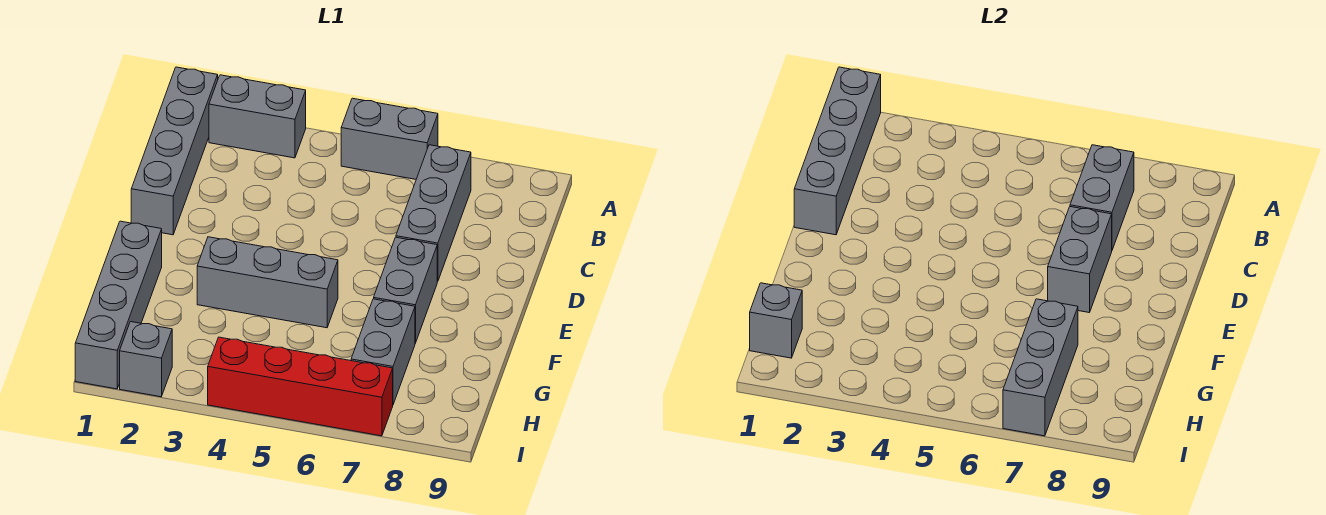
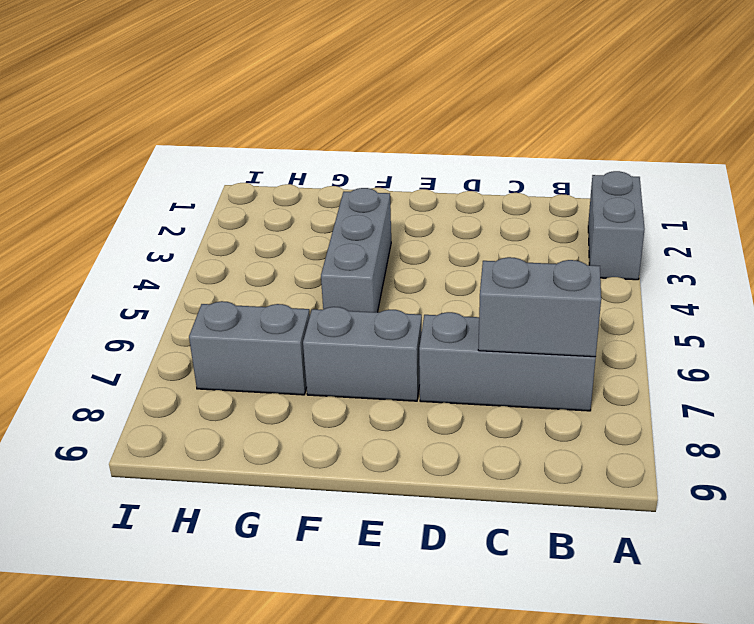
none -> grey 1x4 brick [131,67,218,235]
none -> grey 1x2 brick [341,98,438,179]
none -> grey 1x4 brick [75,221,162,389]

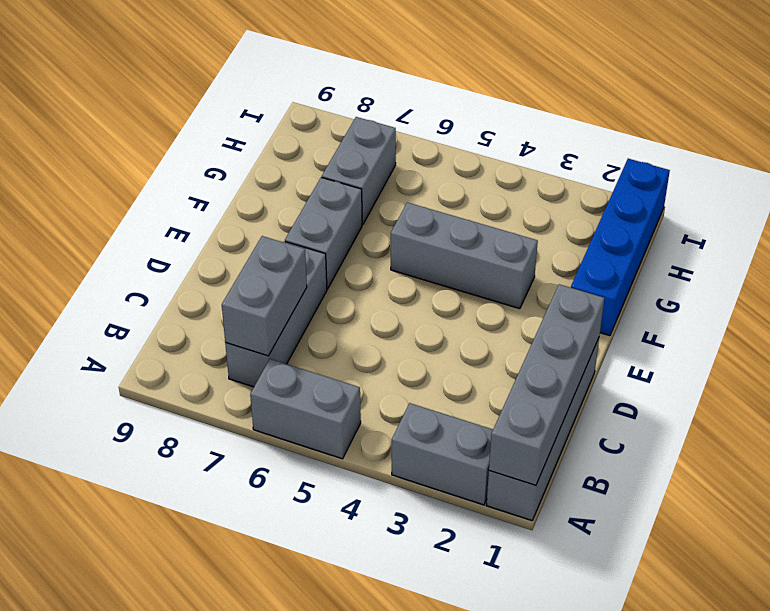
blue 1x4 brick [571,159,670,336] -> grey 1x4 brick [75,221,162,389]
none -> grey 1x1 brick [120,322,172,397]
none -> red 1x4 brick [208,337,393,436]
none -> grey 1x2 brick [1048,207,1112,313]

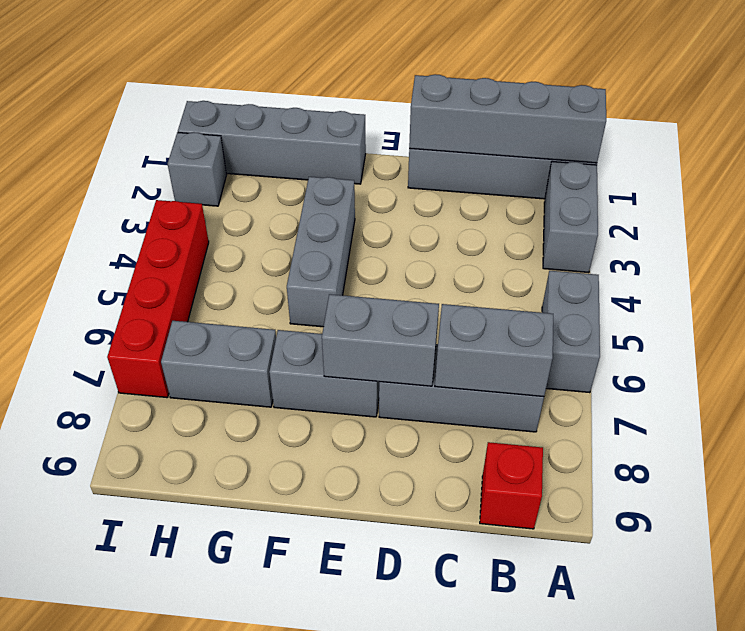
red 1x1 brick [480,442,543,529] -> none
none -> grey 1x3 brick [1003,299,1078,436]
none -> grey 1x1 brick [750,283,802,358]

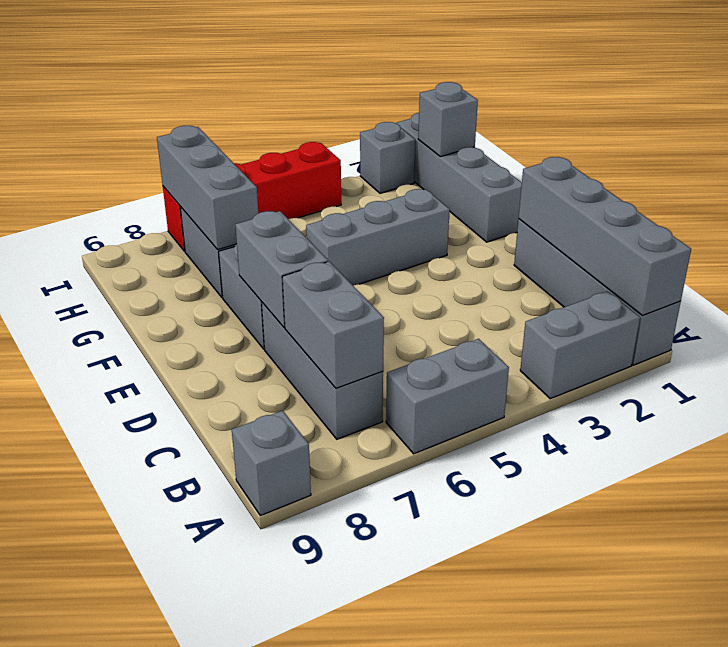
grey 1x1 brick [232,411,311,516] -> none

